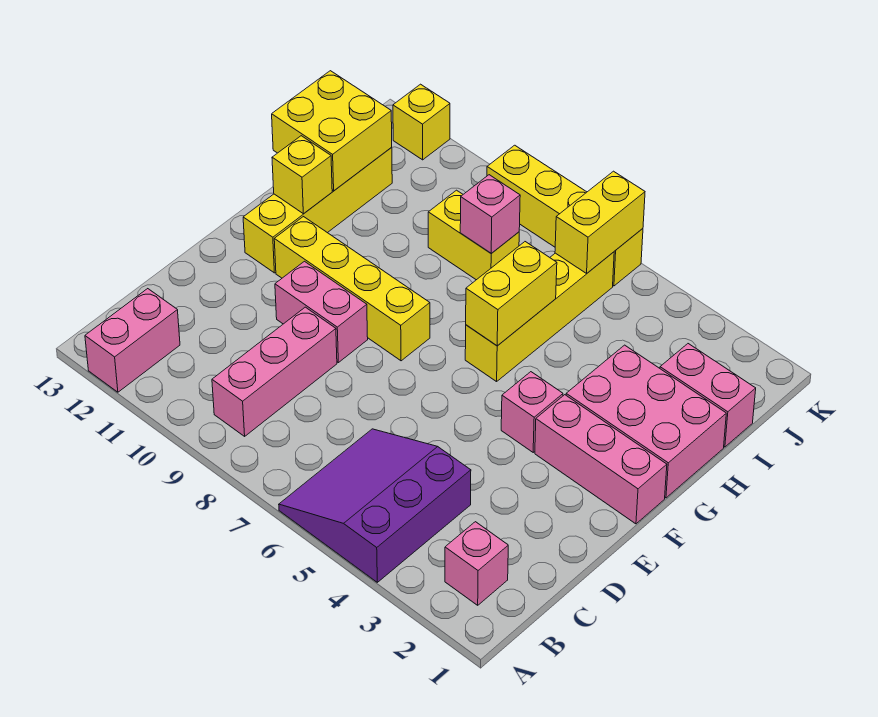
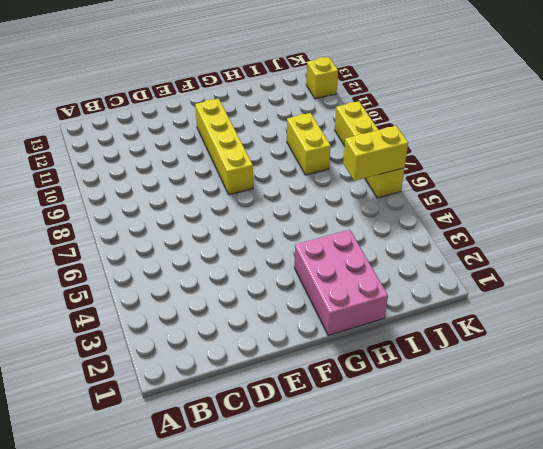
none -> purple 3x3 slope [279,429,471,582]
none -> pink 1x2 brick [85,289,180,392]
none -> pink 1x1 brick [445,522,508,605]

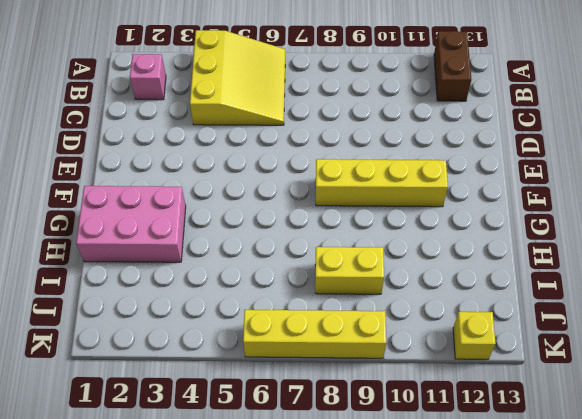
yellow 3x3 slope [190,30,285,125] -> purple 3x3 slope [279,429,471,582]
brown 1x2 brick [434,31,471,101] -> pink 1x2 brick [85,289,180,392]
none -> pink 1x3 brick [212,307,337,436]
none -> pink 1x2 brick [275,261,368,363]
none -> pink 1x3 brick [535,395,667,524]

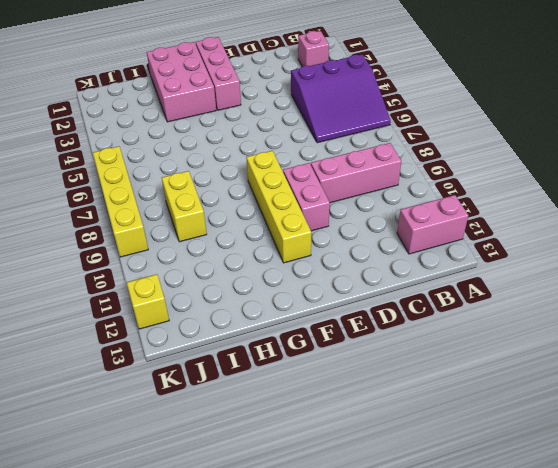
none -> pink 1x1 brick [501,372,563,452]
none -> yellow 1x4 brick [243,148,392,273]
none -> yellow 1x4 brick [465,252,614,382]

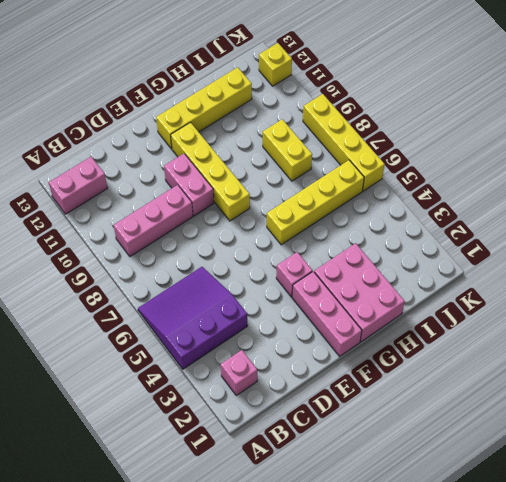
none -> pink 1x2 brick [660,344,756,447]
none -> yellow 1x2 brick [466,242,557,346]
none -> yellow 1x1 brick [272,136,332,214]

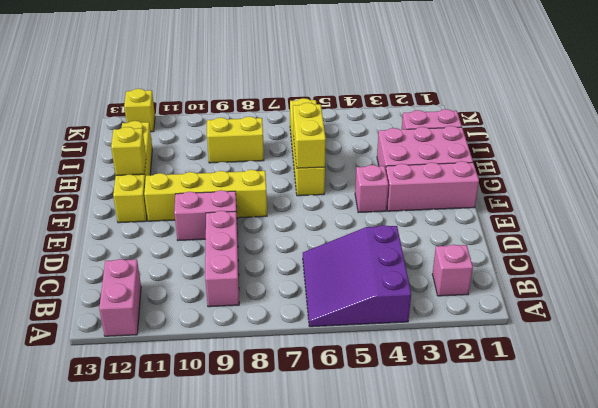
none -> yellow 1x4 brick [487,145,643,286]
none -> yellow 2x2 brick [272,71,392,191]
none -> pink 1x1 brick [460,175,520,253]

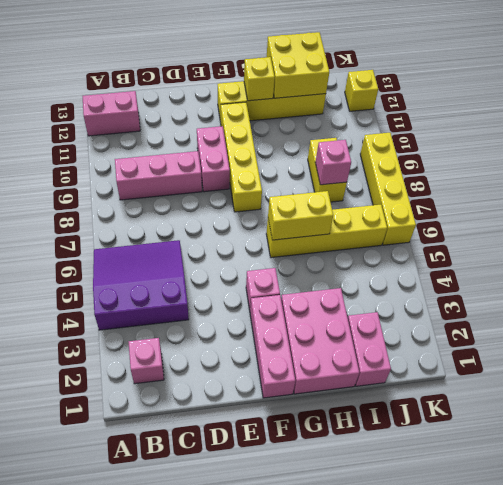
none -> yellow 1x2 brick [555,171,645,273]

